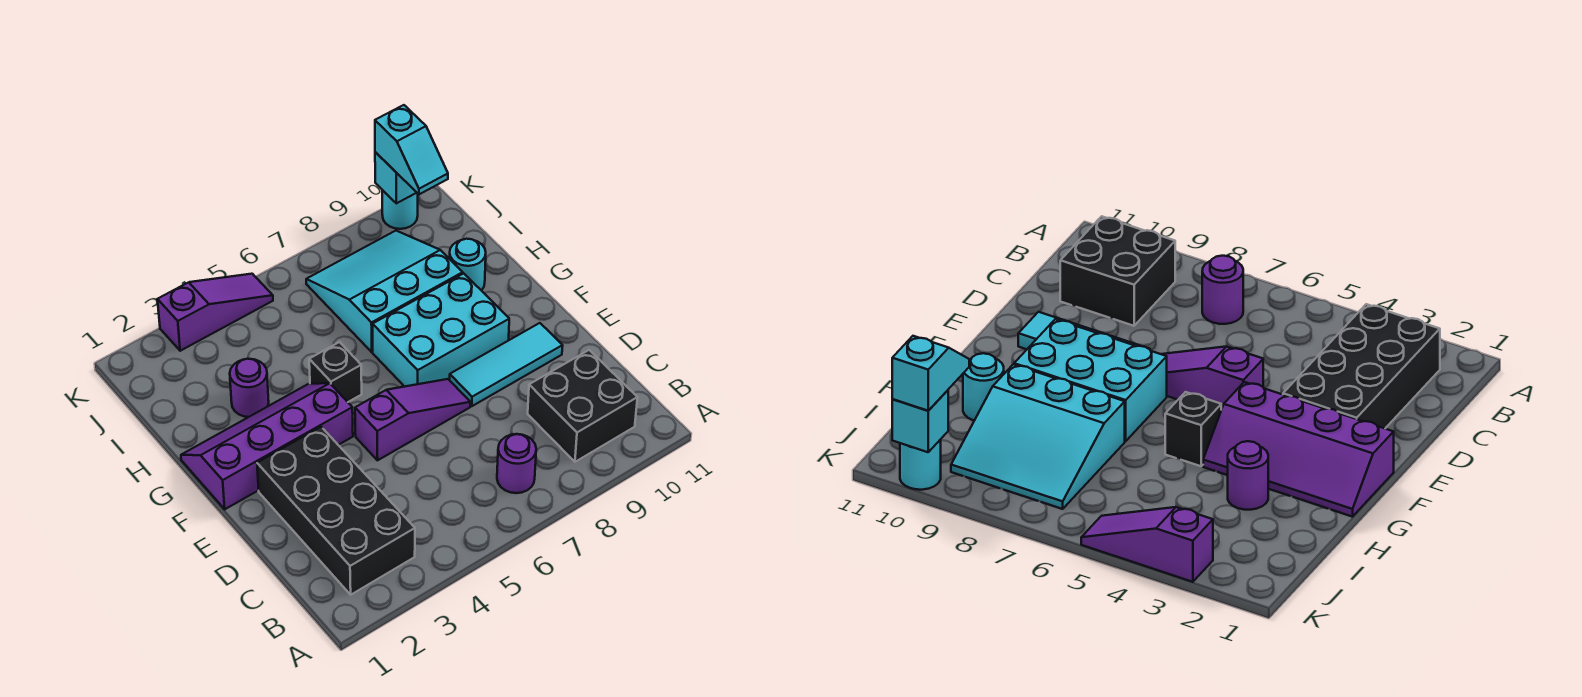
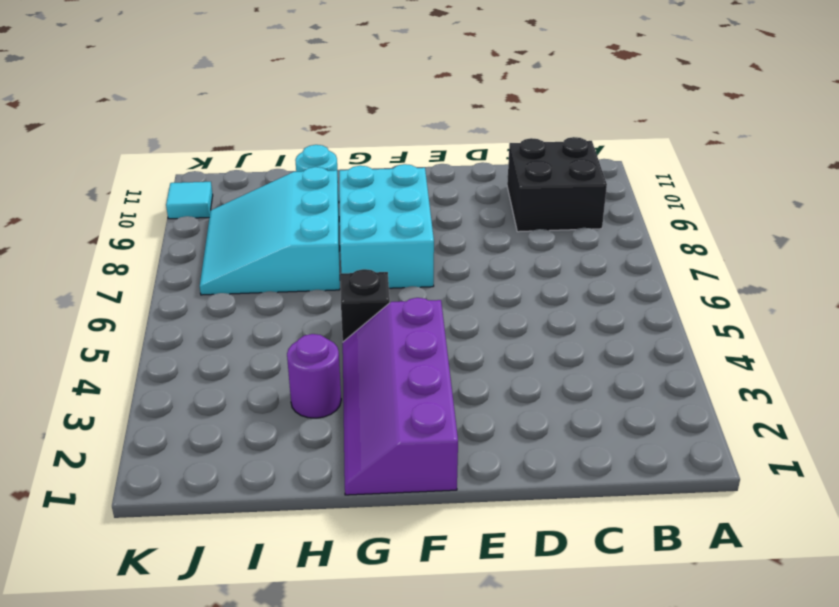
cyan 1x1 tile [166,182,213,219] -> cyan 1x1 round brick [382,190,418,229]
none -> black 2x4 brick [257,427,415,595]
none -> purple 1x1 round brick [497,434,536,493]
none -> purple 1x3 slope [355,379,470,460]

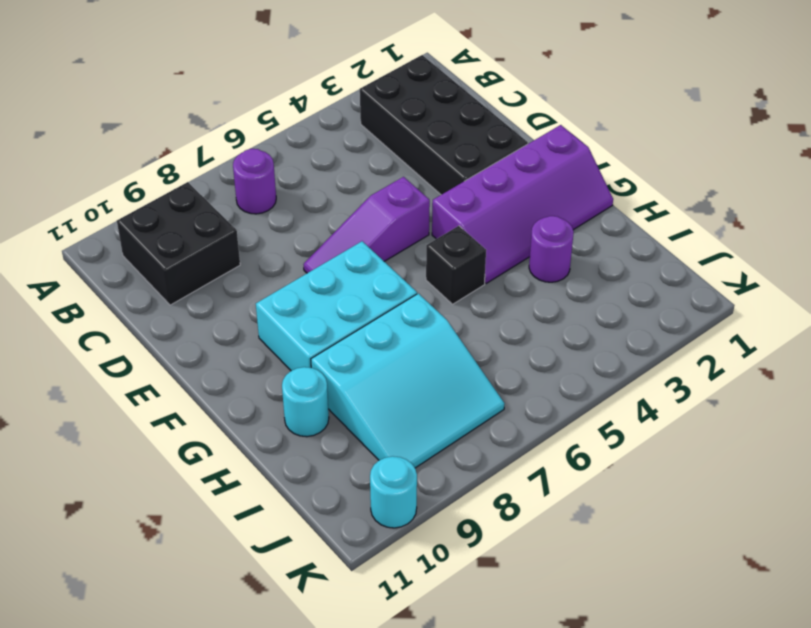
none -> cyan 1x3 tile [450,323,563,406]
none -> purple 1x3 slope [157,274,273,351]
none -> cyan 1x1 brick [375,152,417,203]

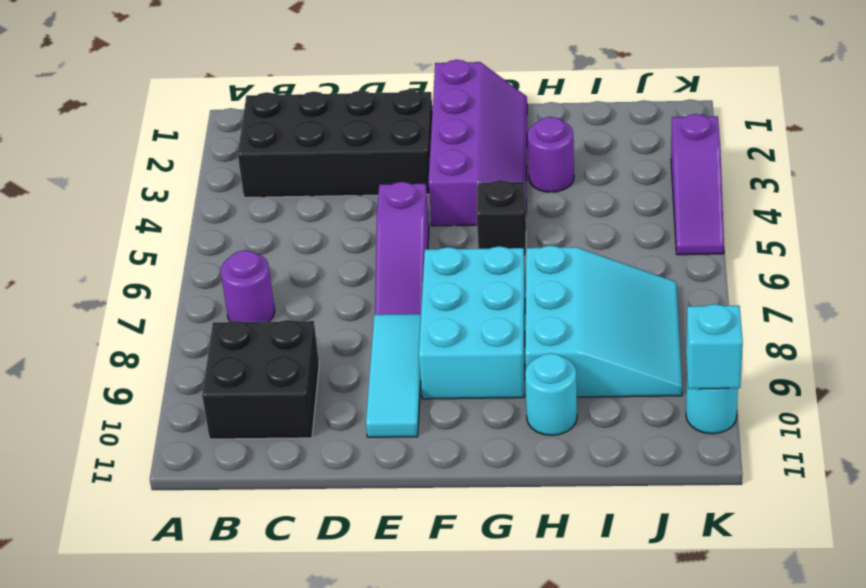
none -> cyan 1x2 slope [375,105,448,194]

